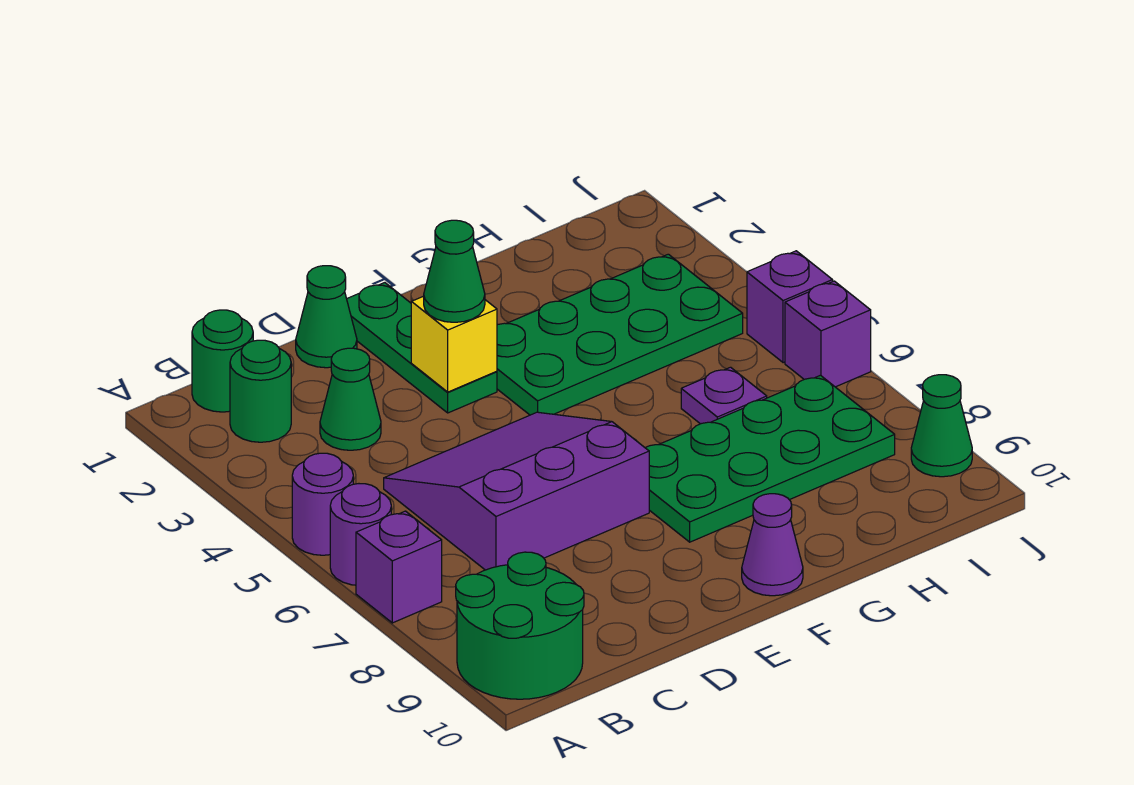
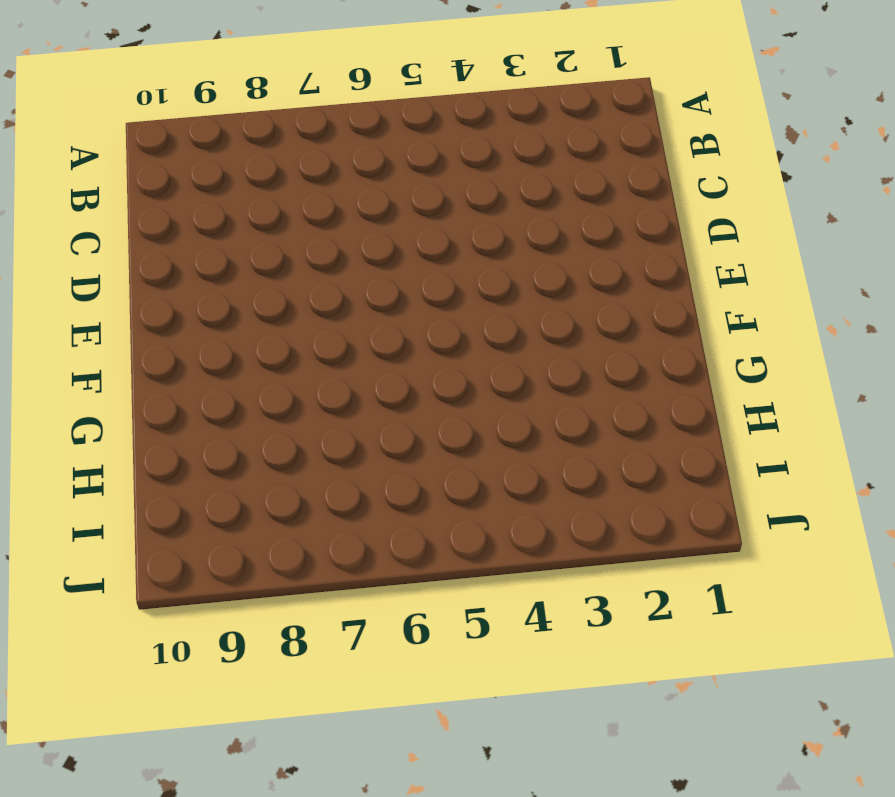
none -> purple 1x1 round brick [292,453,353,555]
none -> purple 1x1 round brick [330,484,391,585]
none -> purple 1x1 brick [356,511,442,623]

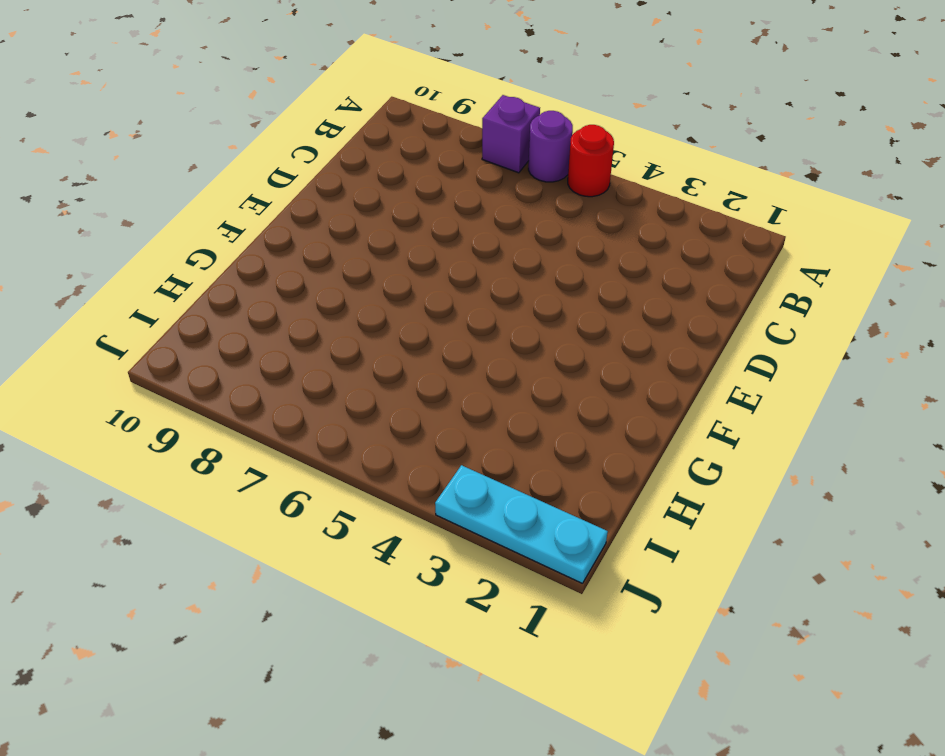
red 1x1 round brick [568,125,614,197] -> purple 1x1 round brick [292,453,353,555]
cyan 1x3 plate [435,465,608,583] -> none
none -> green 2x2 round brick [456,552,584,699]
none -> green 1x1 round brick [192,310,253,412]
none -> green 1x1 round brick [230,340,291,442]

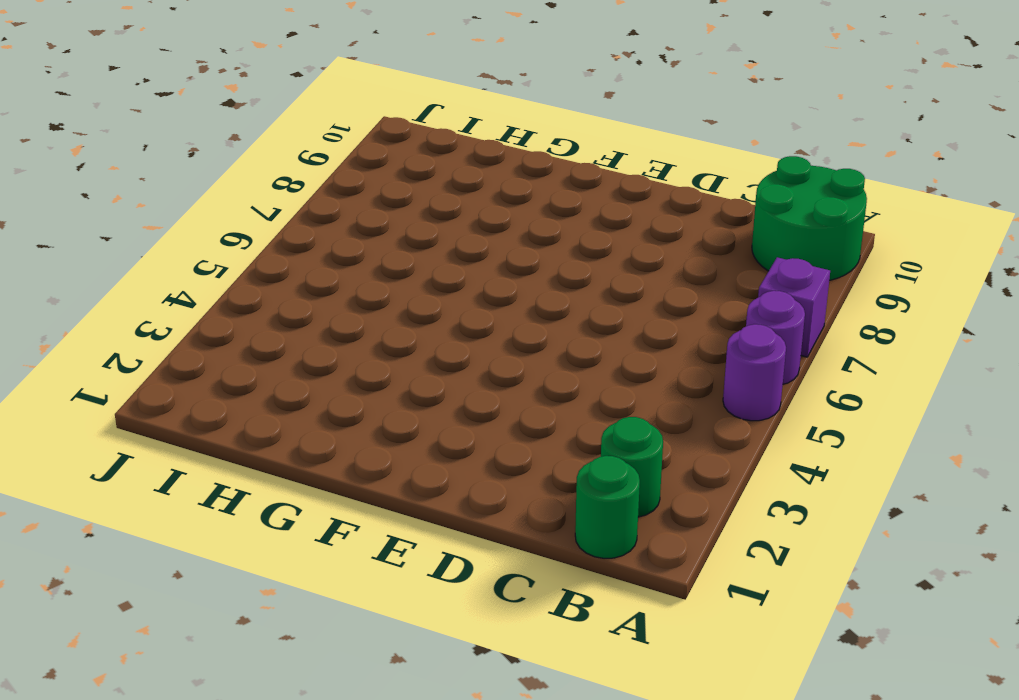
none -> green 1x1 cone [320,348,381,450]
none -> purple 3x3 slope [384,412,649,570]
none -> green 1x1 cone [296,266,357,368]

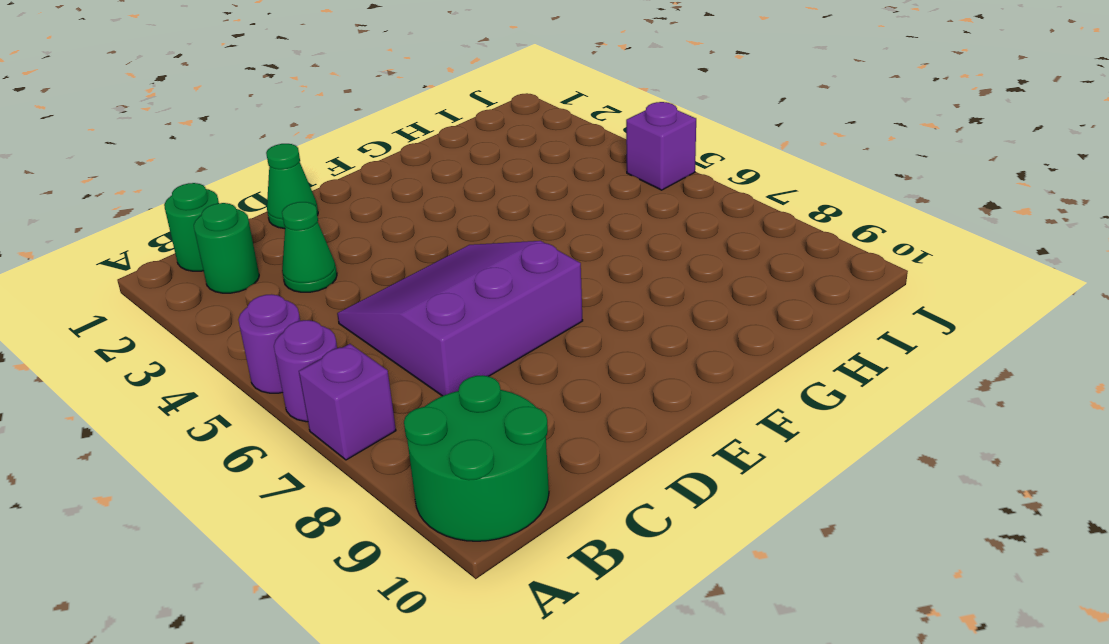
none -> green 1x3 plate [347,283,497,413]
none -> green 2x4 plate [497,254,743,415]
none -> green 2x4 plate [645,375,895,542]

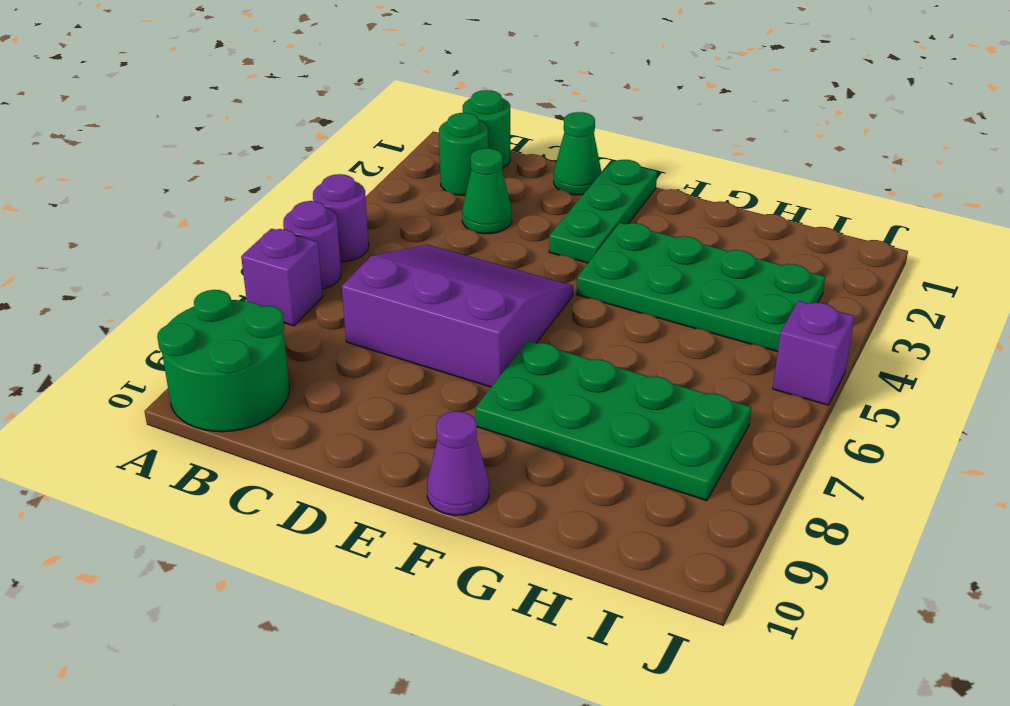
none -> purple 1x1 plate [681,367,767,424]
none -> purple 1x1 brick [785,281,871,387]
none -> green 1x1 cone [911,375,972,477]

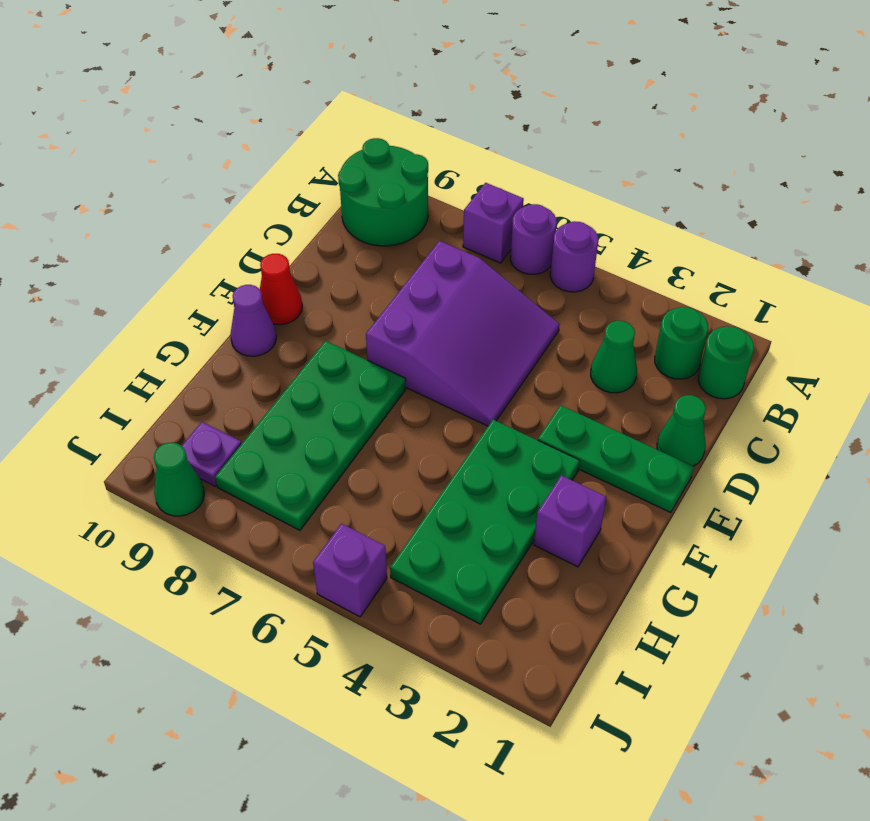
red 1x1 cone [260,254,302,325] -> none
purple 1x1 brick [534,475,606,567] -> purple 1x1 brick moved to [785,281,871,387]
purple 1x1 plate [182,422,241,486] -> purple 1x1 plate moved to [681,367,767,424]
none -> yellow 1x1 brick [411,296,497,392]
none -> green 1x1 cone [424,220,485,322]

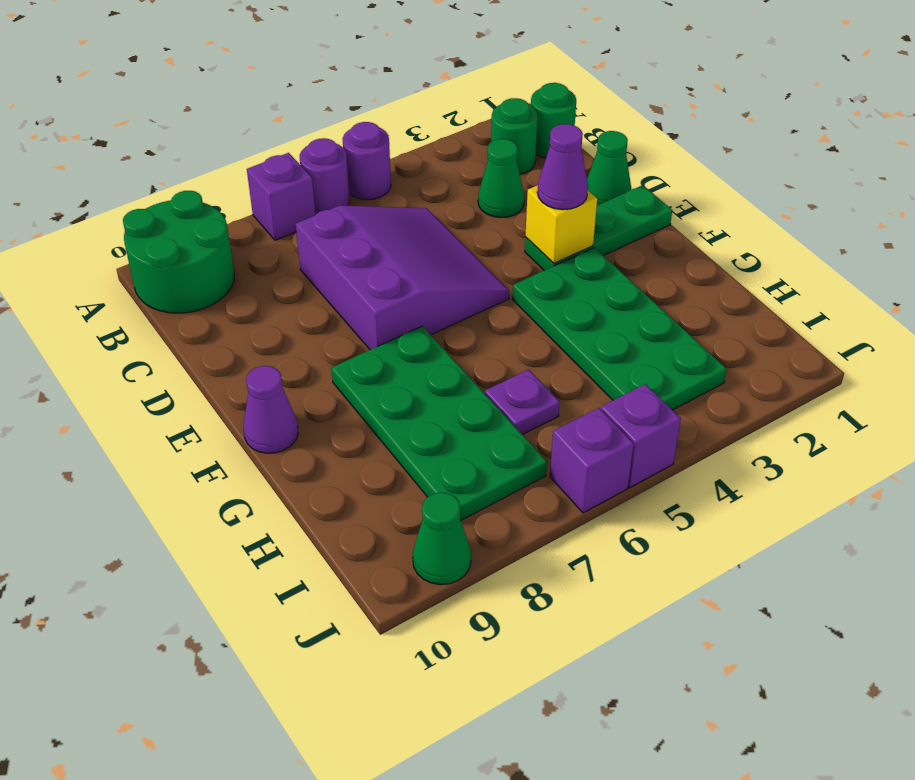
purple 1x1 cone [537,124,588,210] -> green 1x1 cone [424,220,485,322]

